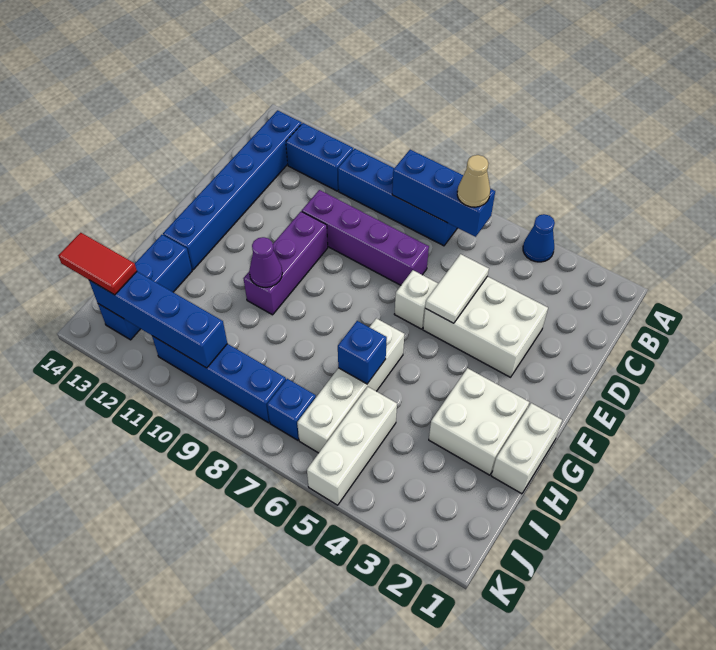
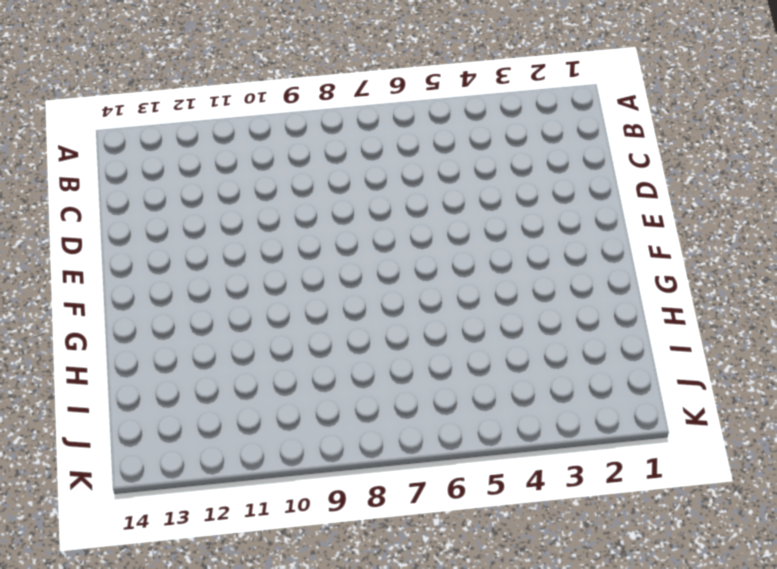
none -> blue 1x1 cone [523,214,555,262]
none -> blue 1x4 brick [338,149,457,246]
none -> blue 1x2 brick [286,123,353,191]

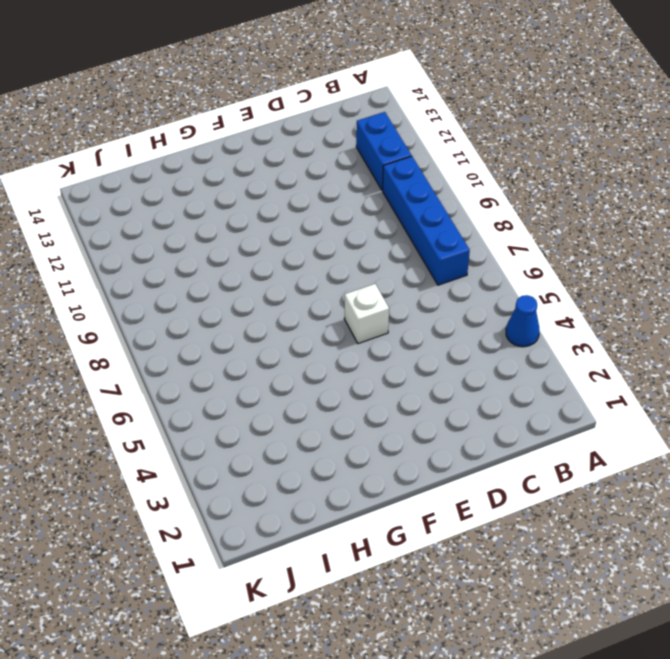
none -> blue 1x6 brick [163,110,302,270]
none -> white 2x3 brick [423,276,548,377]
none -> purple 1x4 brick [302,190,429,285]

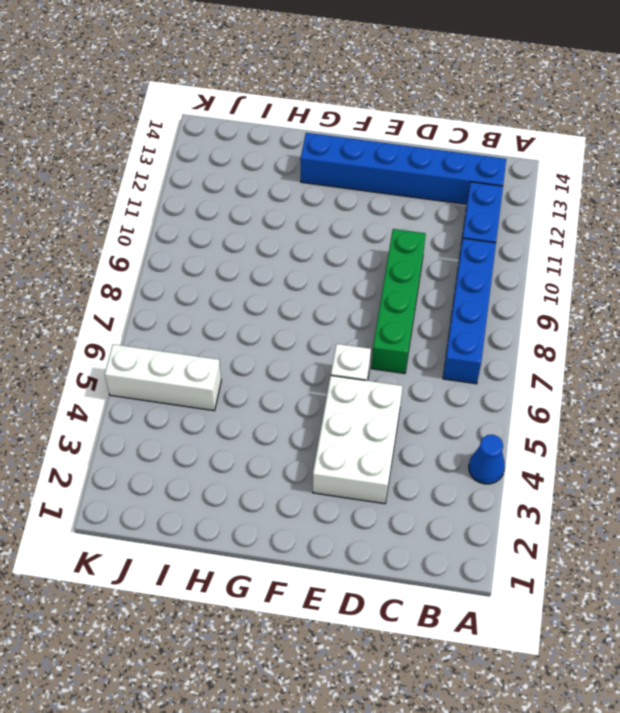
green 1x4 brick [371,229,426,374] -> purple 1x4 brick [302,190,429,285]
none -> purple 1x3 brick [244,212,328,315]
none -> white 1x2 brick [492,403,562,494]
none -> white 2x2 brick [429,368,529,475]

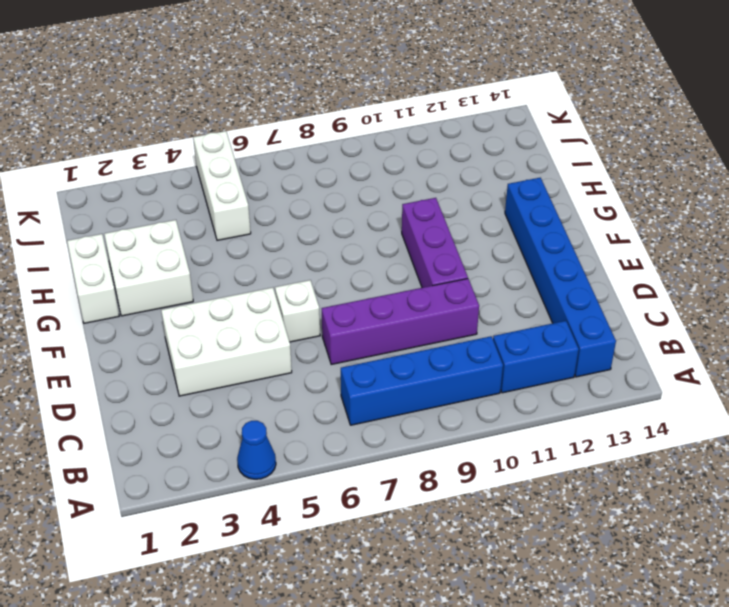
none -> white 1x4 brick [297,318,404,453]
none -> blue 1x3 brick [98,235,192,340]
none -> blue 1x1 brick [267,379,316,440]

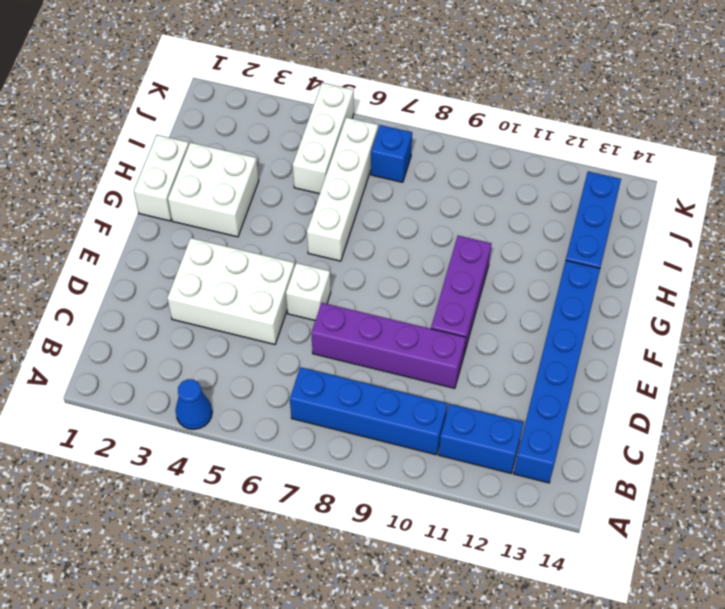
none -> blue 1x4 brick [152,336,286,423]
none -> blue 1x3 brick [392,150,495,237]
none -> white 1x2 tile [425,254,489,323]

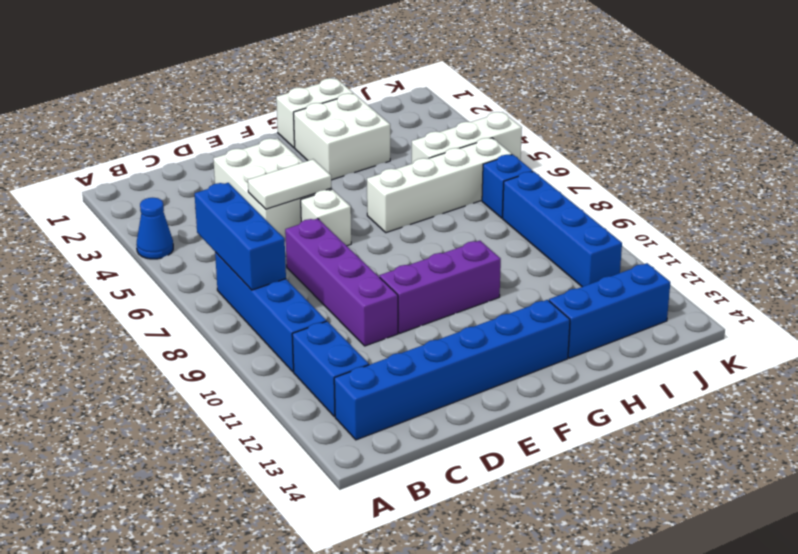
none -> purple 1x1 cone [249,237,282,287]
none -> blue 1x1 brick [338,321,387,384]
none -> blue 1x4 brick [89,272,227,368]

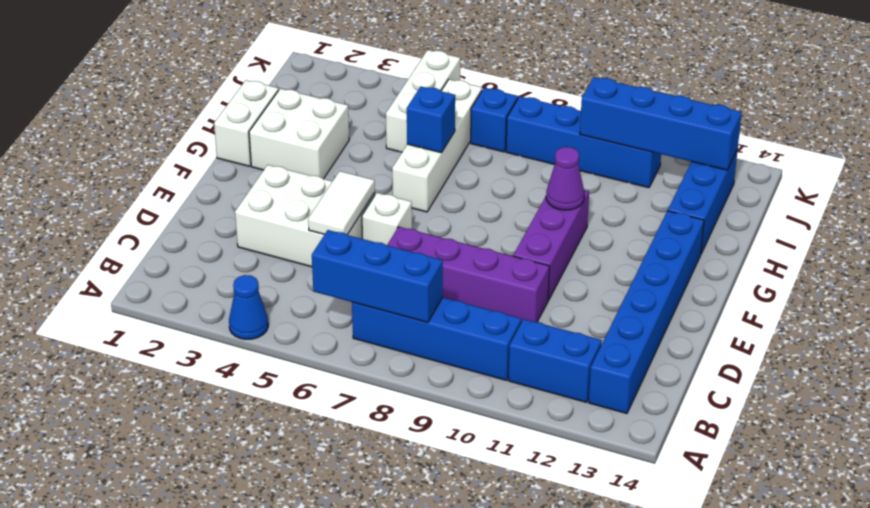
none -> tan 1x1 cone [457,155,490,207]
none -> red 1x2 tile [58,233,137,295]

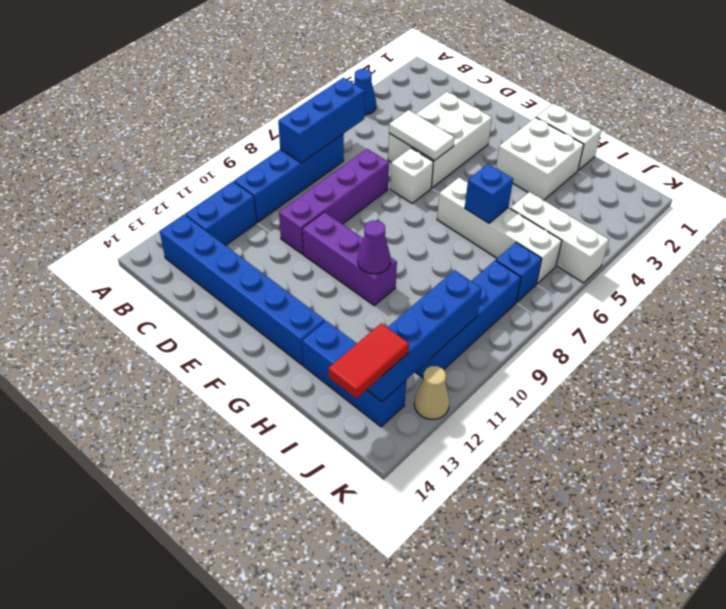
tan 1x1 cone [414,366,450,419] -> tan 1x1 cone moved to [457,155,490,207]

